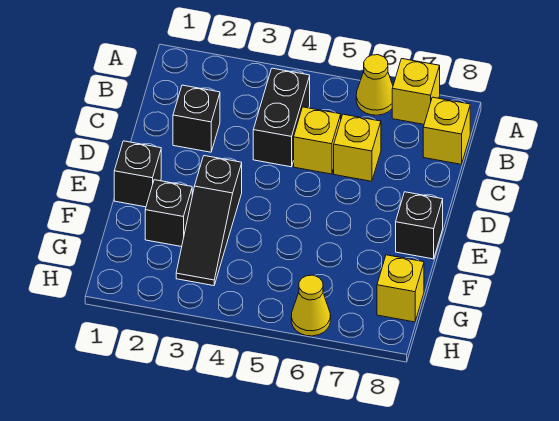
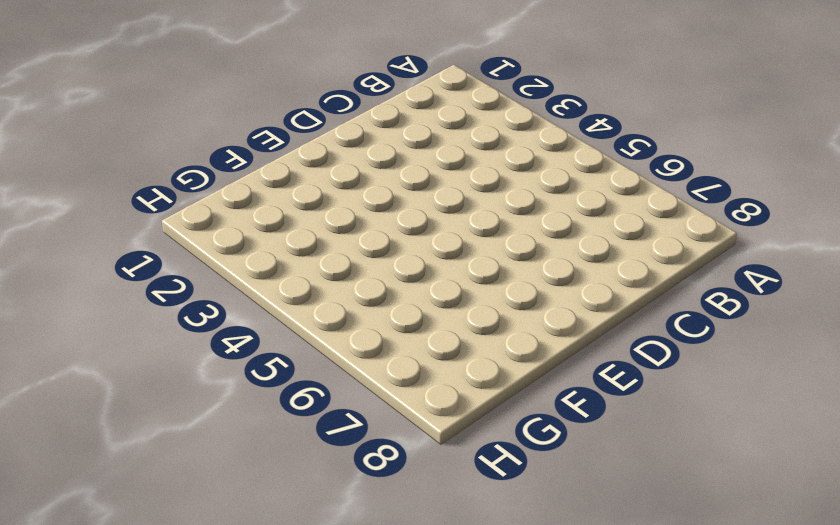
none -> yellow 1x1 cone [356,55,393,115]
none -> yellow 1x1 brick [392,59,440,124]
none -> black 1x2 brick [253,68,310,167]

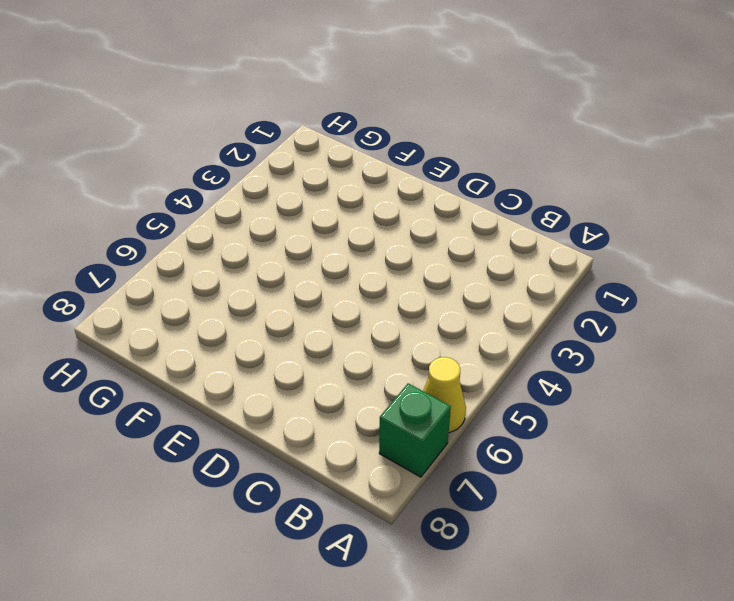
green 1x1 brick [379,383,451,477] -> yellow 1x1 brick [392,59,440,124]
none -> black 1x2 brick [253,68,310,167]
none -> yellow 1x1 brick [423,97,470,164]
none -> black 1x1 brick [173,85,220,152]

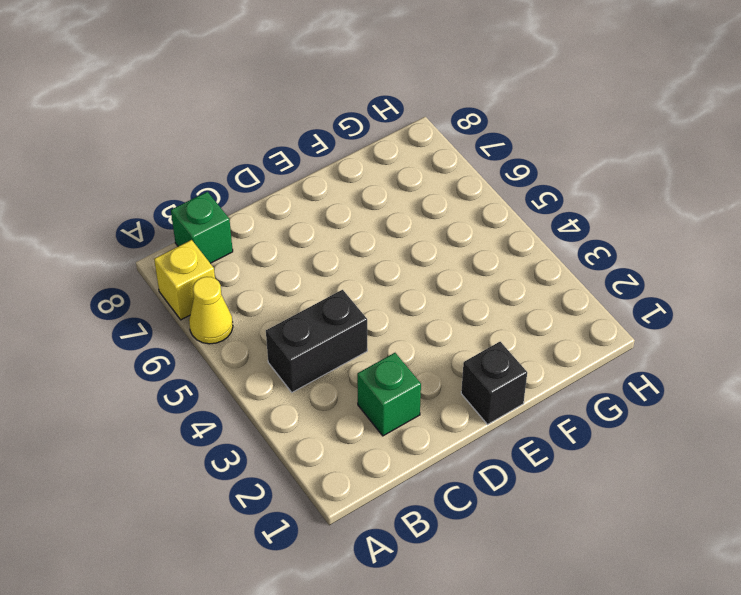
green 1x1 brick [171,192,233,263] -> yellow 1x1 brick [423,97,470,164]
green 1x1 brick [357,353,421,436] -> black 1x1 brick [173,85,220,152]
none -> yellow 1x1 brick [294,107,341,174]
none -> yellow 1x1 brick [334,114,381,181]
none -> black 1x3 slope [176,156,242,286]

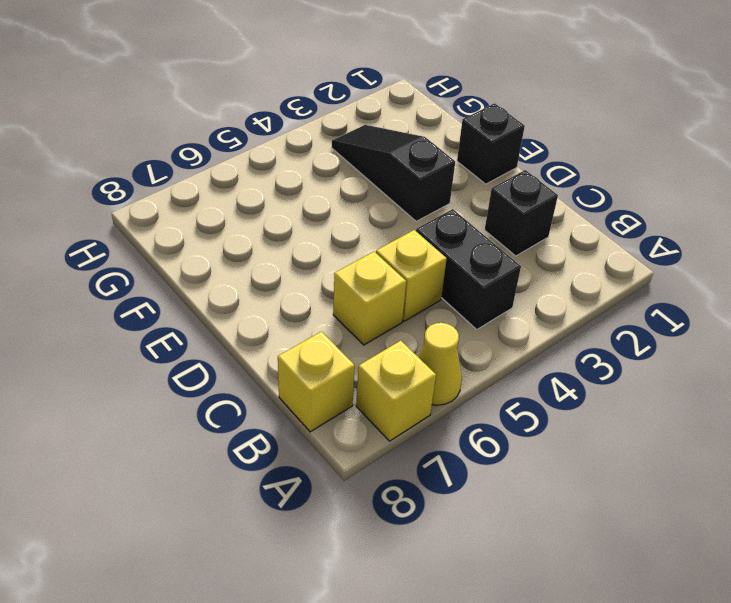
none -> black 1x1 brick [396,192,443,259]
none -> black 1x1 brick [145,180,192,247]
none -> yellow 1x1 brick [377,255,424,322]

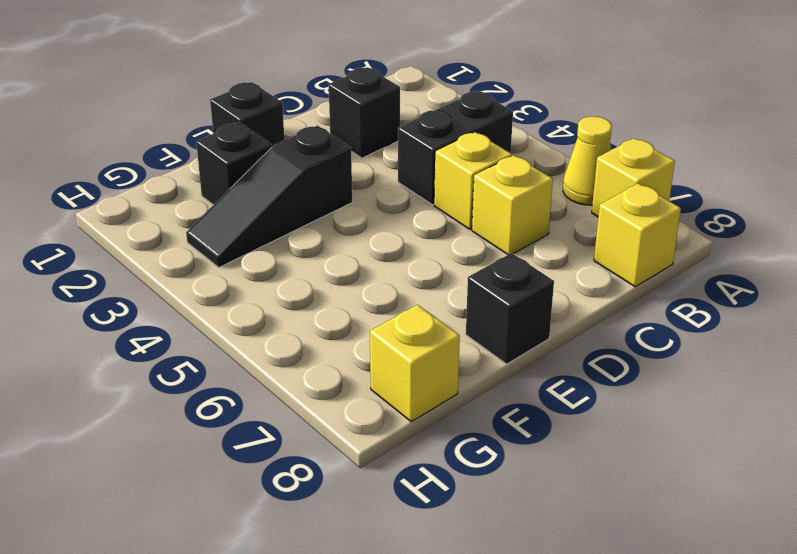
none -> yellow 1x1 cone [291,275,331,336]

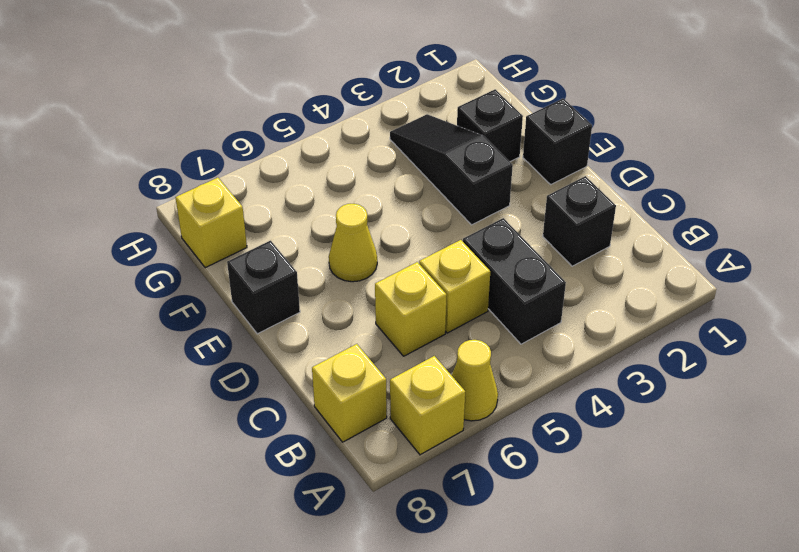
yellow 1x1 cone [329,204,377,282] -> yellow 1x1 cone moved to [291,275,331,336]

